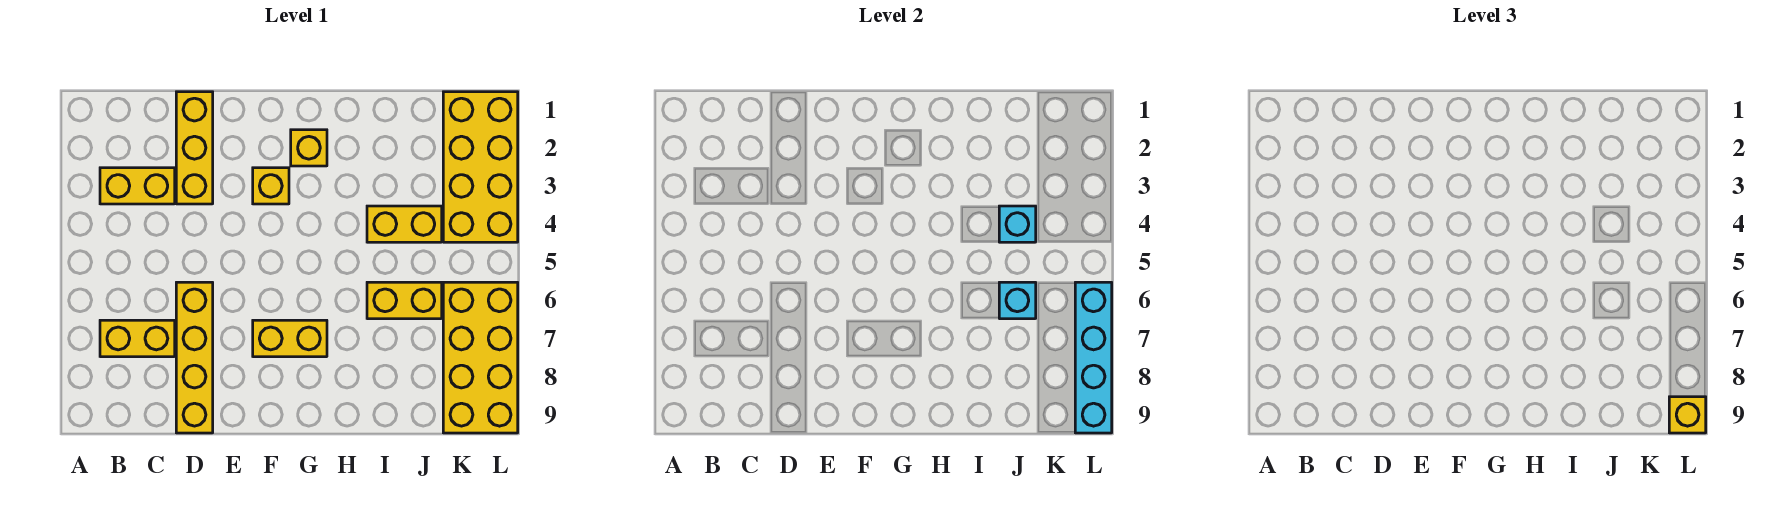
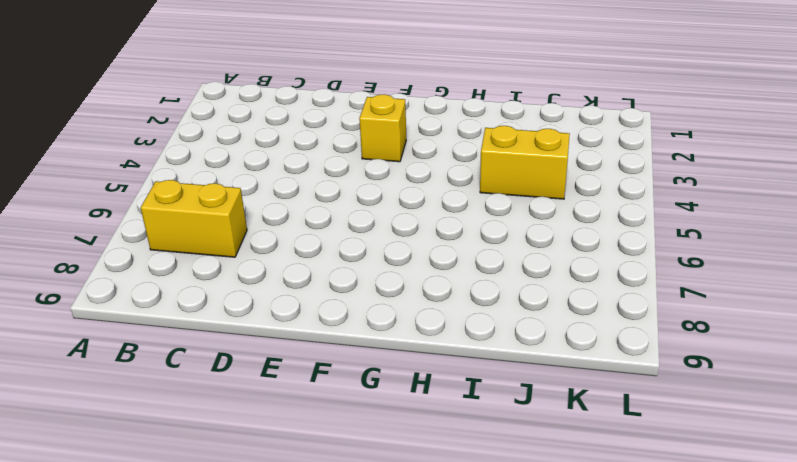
none -> yellow 1x2 brick [100,168,175,204]
none -> yellow 1x3 brick [176,92,213,204]
none -> yellow 1x4 brick [176,282,213,433]

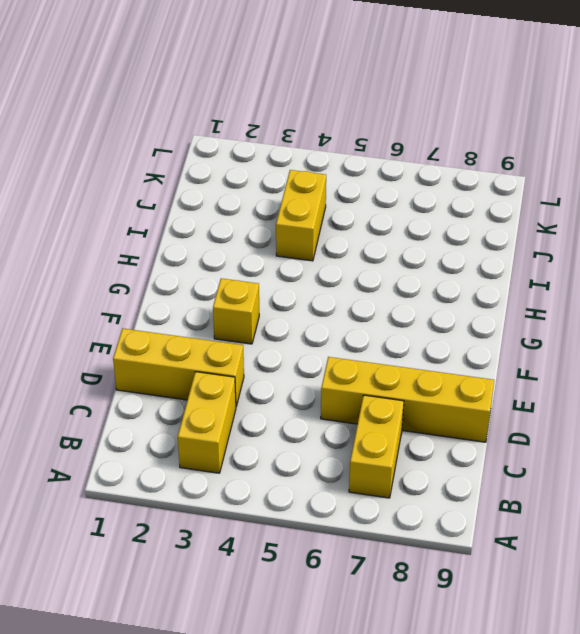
none -> yellow 1x2 brick [253,320,327,357]
none -> yellow 1x1 brick [291,130,327,166]
none -> yellow 1x2 brick [367,282,442,319]

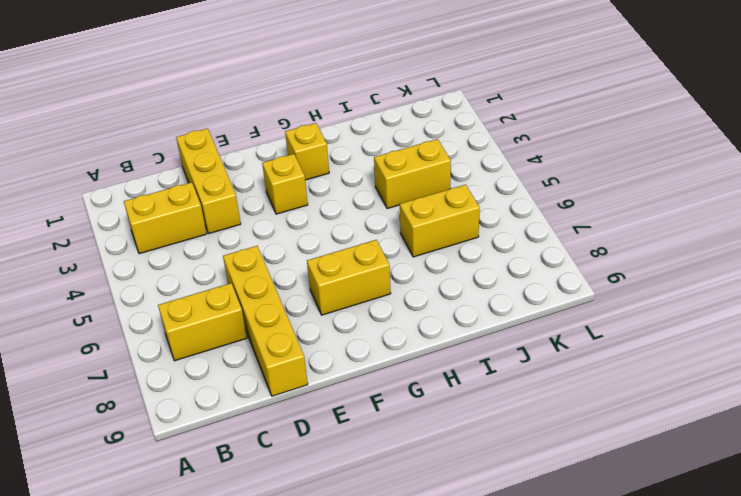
none -> yellow 2x4 brick [443,92,518,242]
none -> yellow 2x4 brick [443,282,518,433]
none -> cyan 1x1 brick [999,206,1036,242]

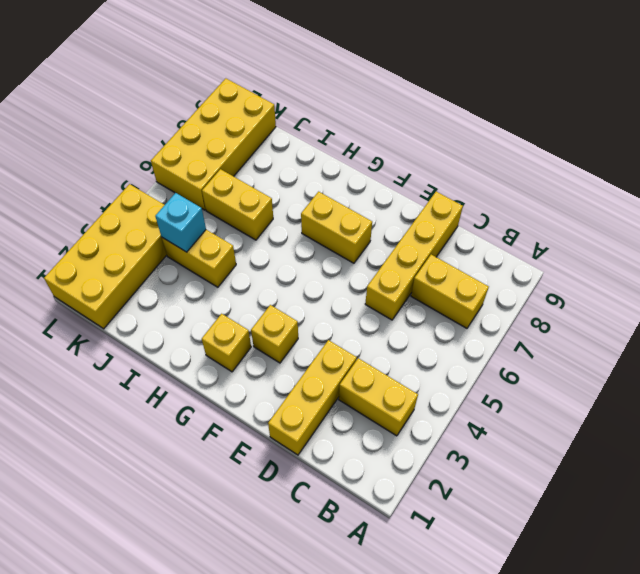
none -> cyan 1x1 brick [999,282,1036,319]
none -> cyan 1x4 brick [1075,282,1112,433]
none -> yellow 1x1 brick [1669,397,1706,433]

